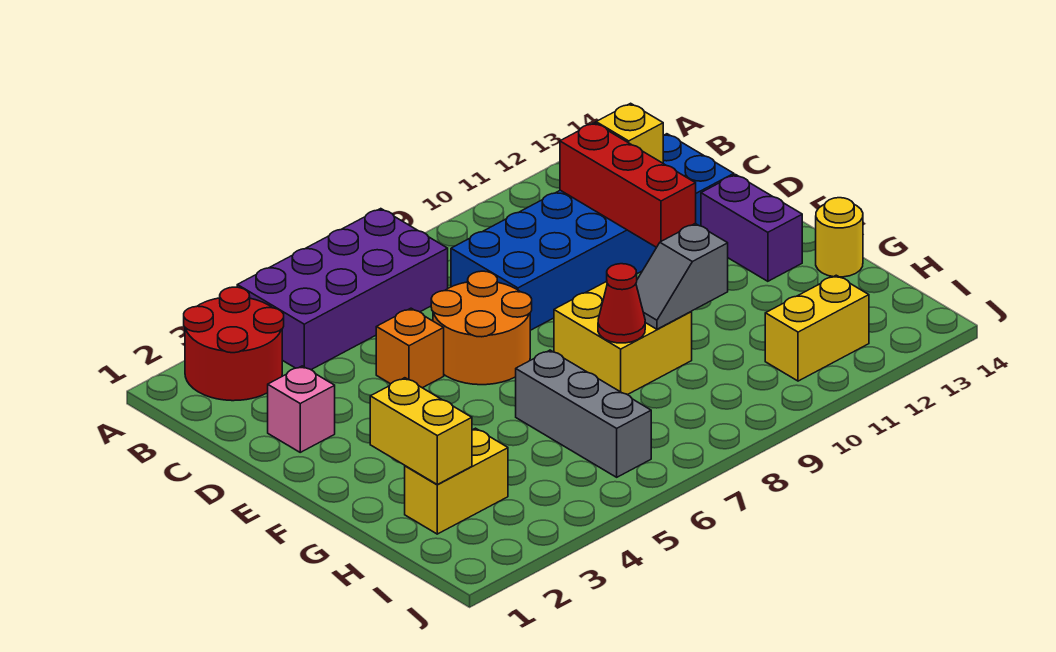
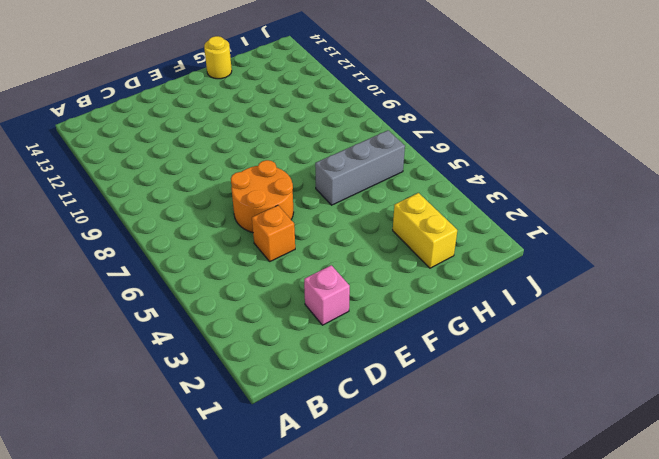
none -> red 2x2 round brick [184,287,284,401]
none -> purple 2x4 brick [237,209,448,370]
none -> blue 2x6 brick [451,134,734,330]

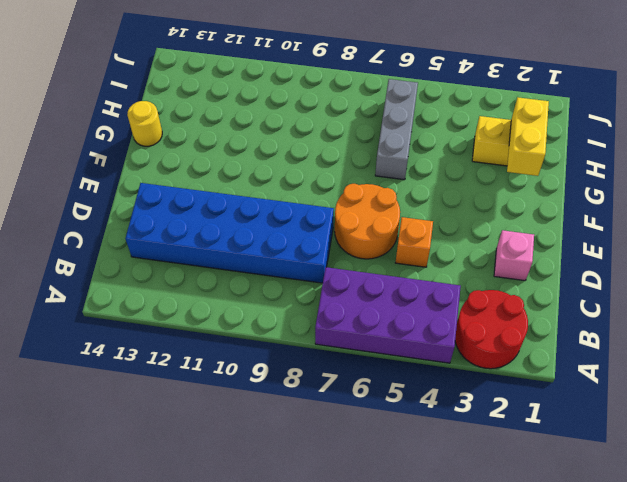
none -> purple 1x2 brick [701,175,802,281]
none -> yellow 2x2 brick [554,281,692,395]
none -> yellow 1x2 brick [765,275,869,381]

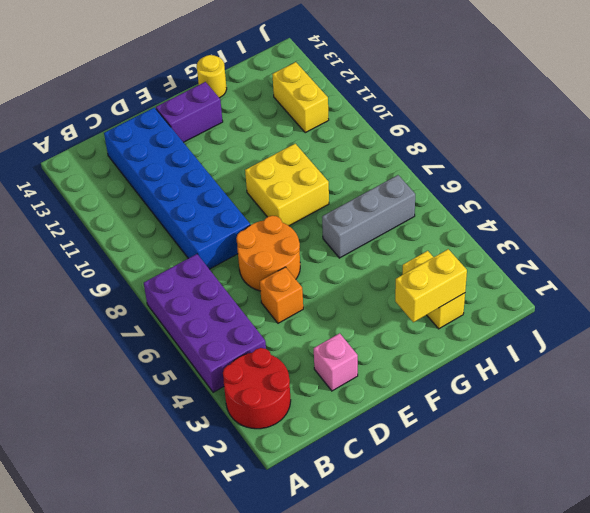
none -> red 1x3 brick [560,123,696,247]
none -> yellow 1x1 brick [596,103,663,163]
none -> red 1x1 cone [598,264,645,343]

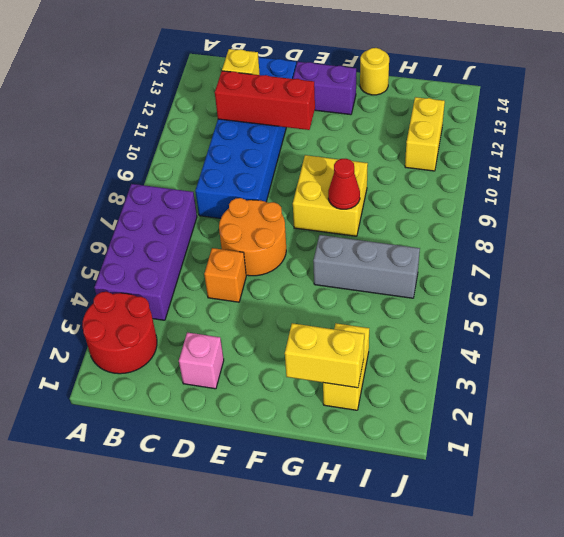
none -> grey 1x2 slope [636,223,728,329]

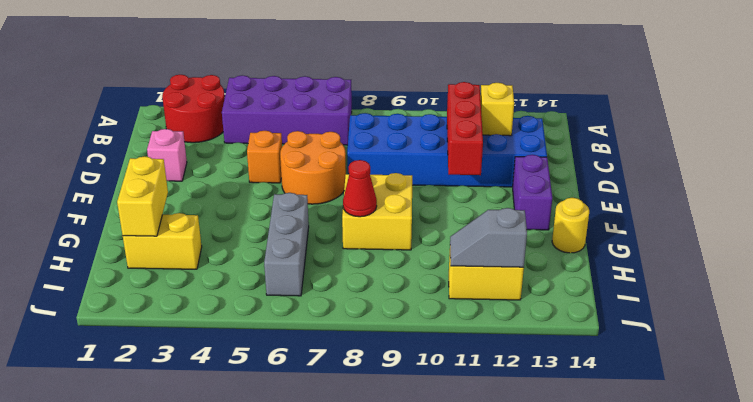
grey 1x2 slope [450,208,527,268] -> grey 1x2 slope moved to [636,223,728,329]

